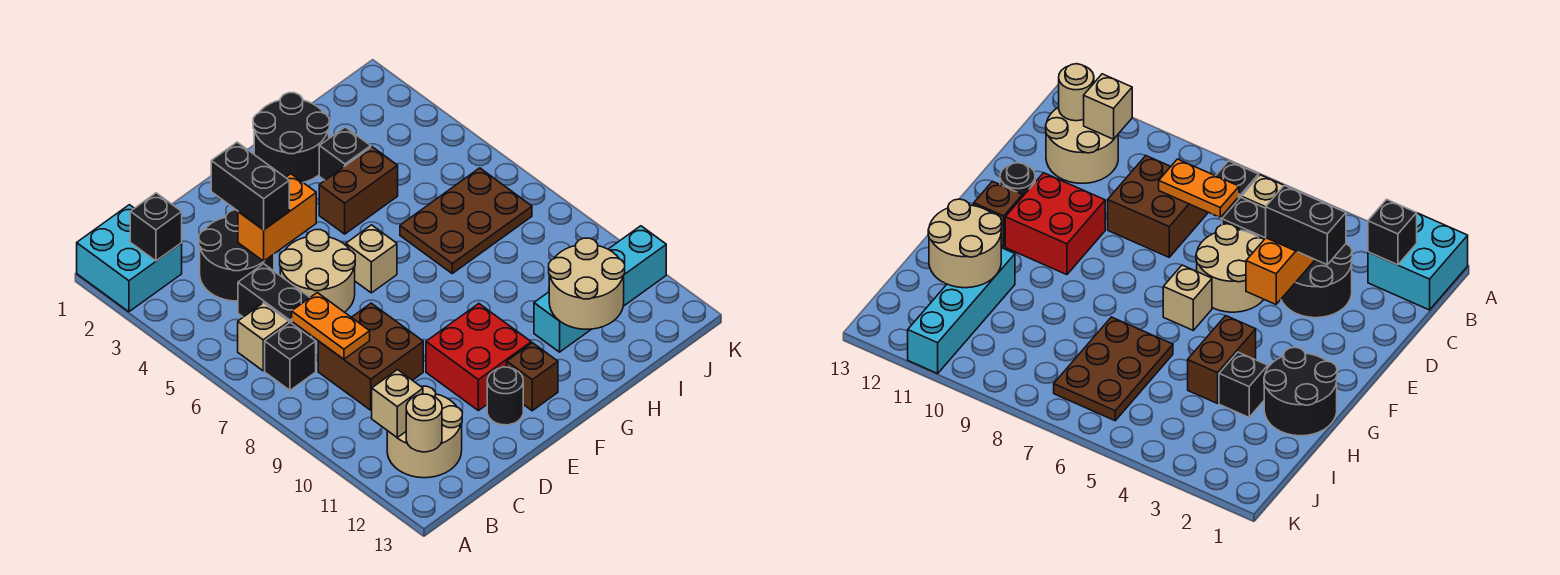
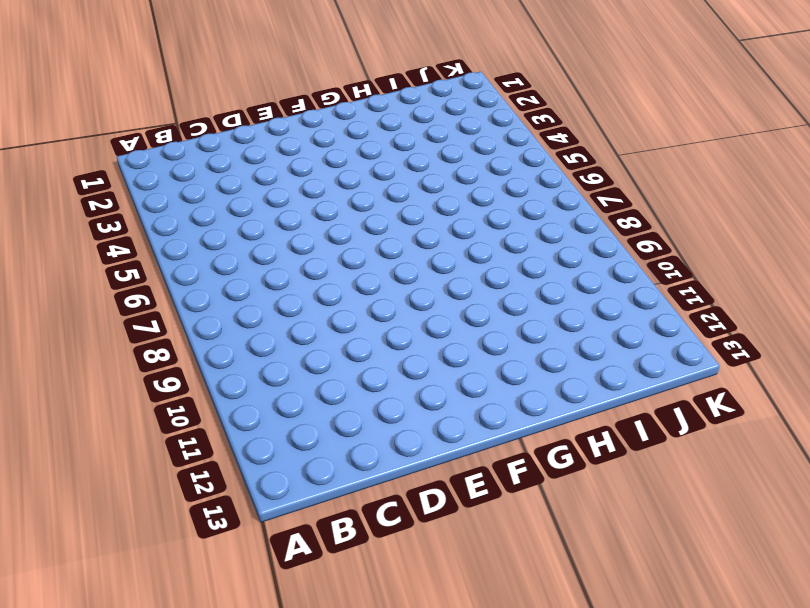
none -> cyan 2x2 brick [77,205,182,312]
none -> tan 1x1 brick [238,303,289,371]
none -> black 1x1 brick [265,323,316,390]

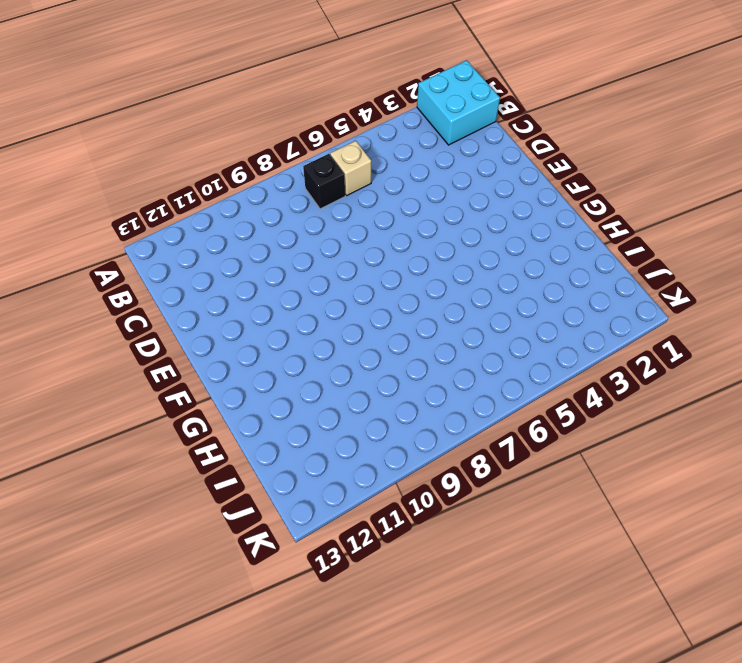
none -> tan 2x2 round brick [387,386,462,478]
none -> black 2x2 round brick [199,210,274,301]
none -> black 1x2 brick [238,264,311,337]

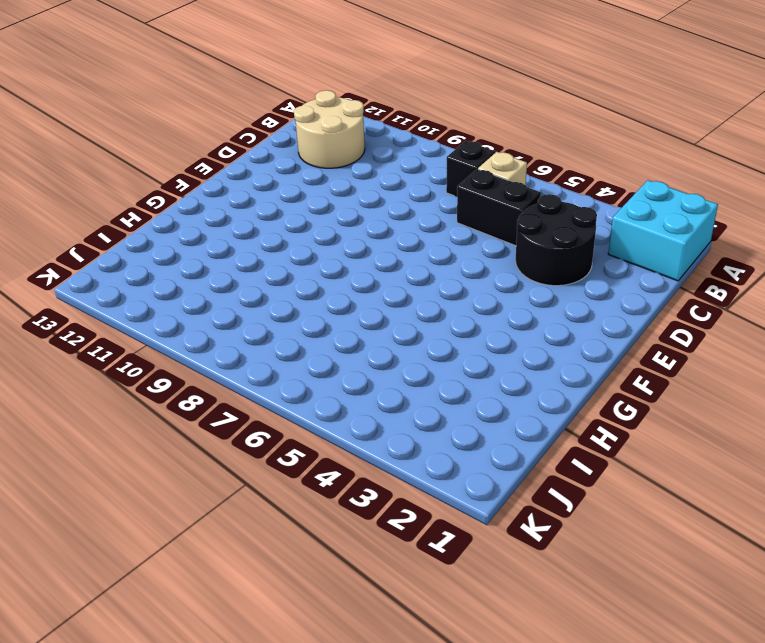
none -> brown 2x2 brick [318,303,423,410]
none -> tan 2x2 round brick [280,230,355,312]
none -> red 2x2 brick [426,304,531,411]

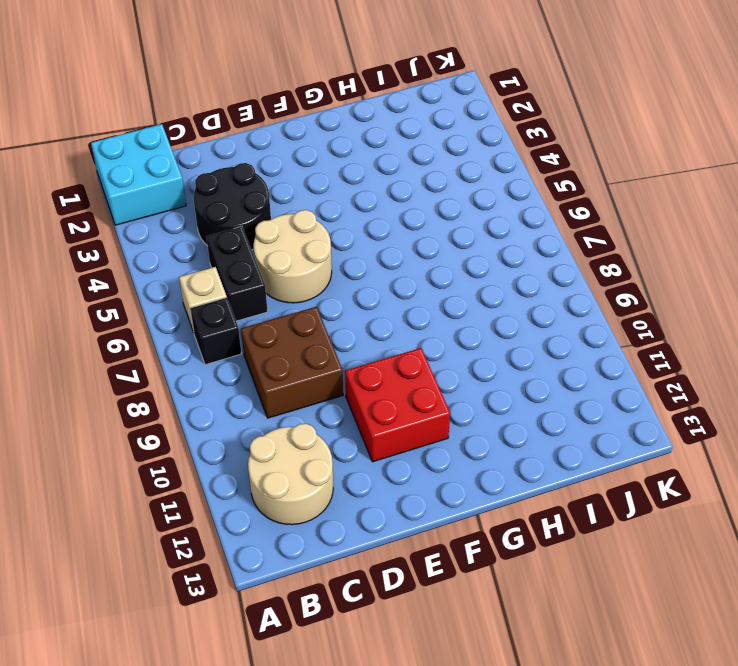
none -> black 1x1 round brick [487,367,523,425]
none -> tan 1x1 brick [346,225,397,293]
none -> brown 1x1 brick [507,343,558,411]

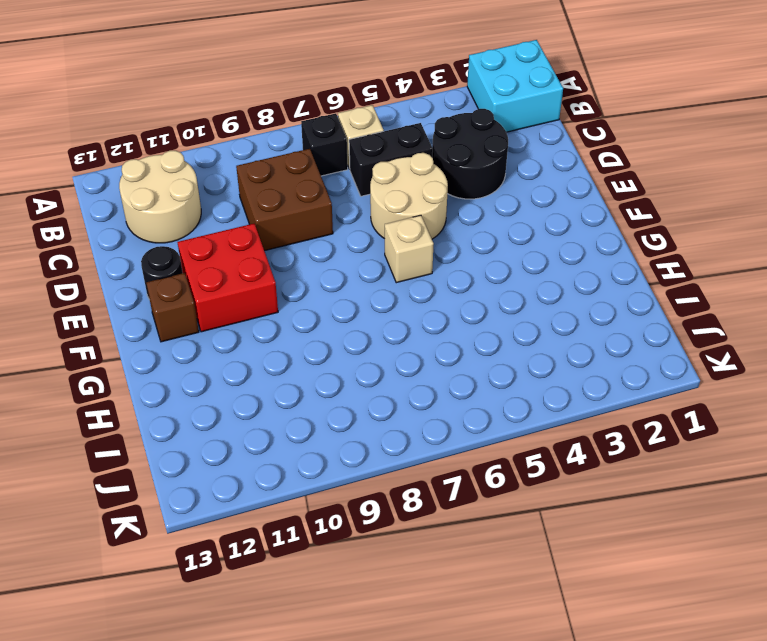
none -> black 2x2 round brick [253,93,329,183]
none -> brown 1x2 brick [319,147,398,234]
none -> black 1x1 brick [319,127,371,180]

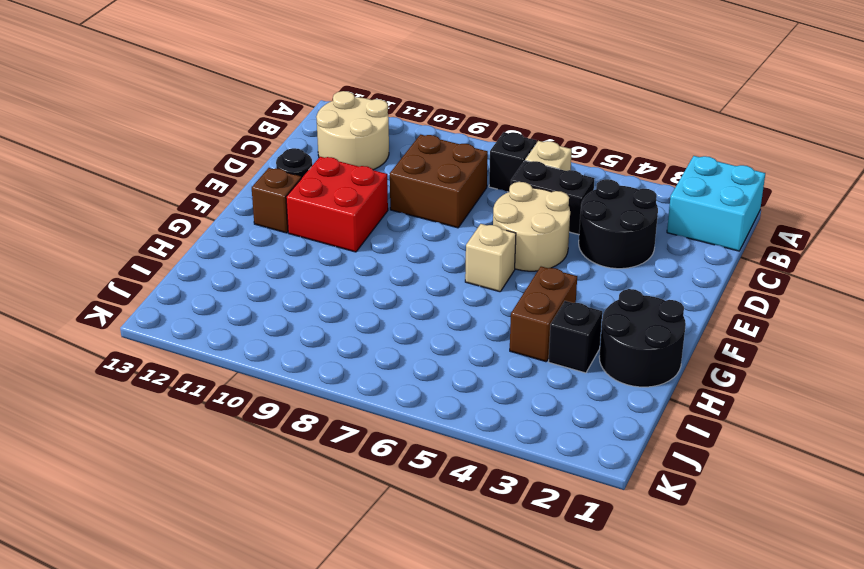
none -> brown 2x3 plate [400,168,532,273]
none -> cyan 1x4 brick [534,226,666,352]
none -> black 1x1 brick [130,193,182,261]

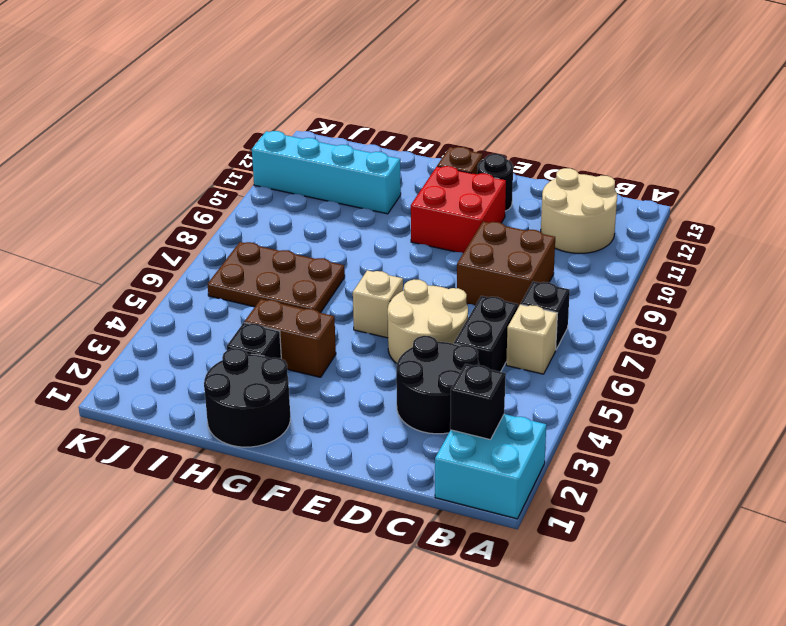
none -> tan 1x1 brick [372,370,423,437]
none -> tan 1x1 round brick [406,394,442,452]
none -> orange 1x2 plate [292,293,370,359]

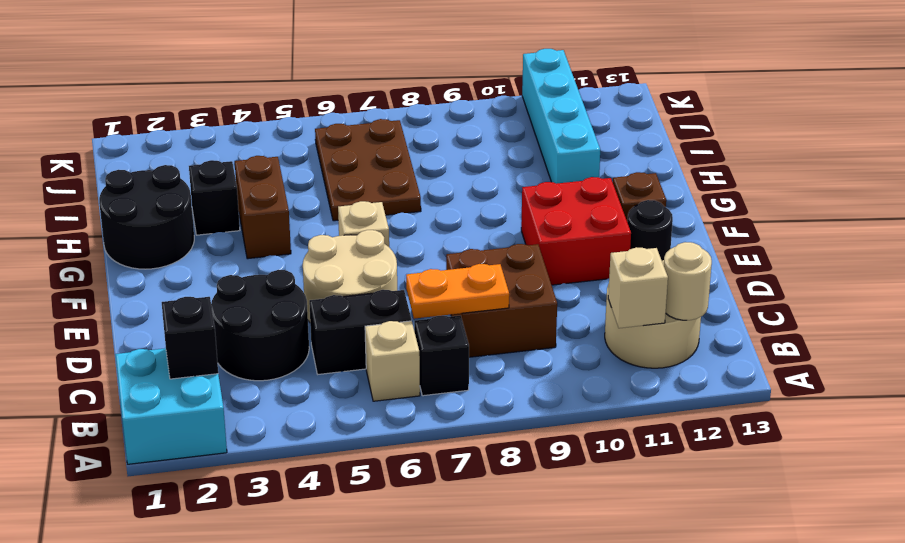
none -> orange 1x2 brick [238,174,316,261]
none -> tan 2x2 round brick [549,238,625,329]
none -> black 1x2 brick [211,142,289,230]

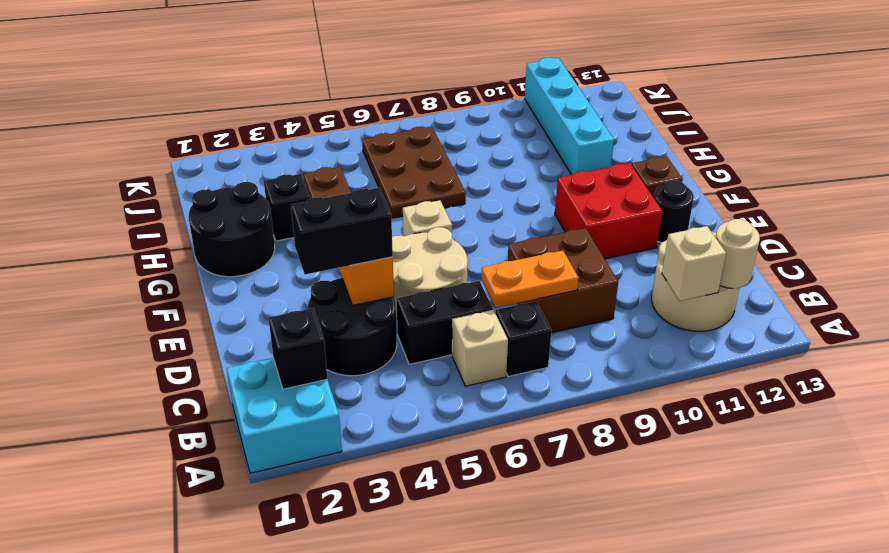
none -> tan 2x2 round brick [549,238,625,329]

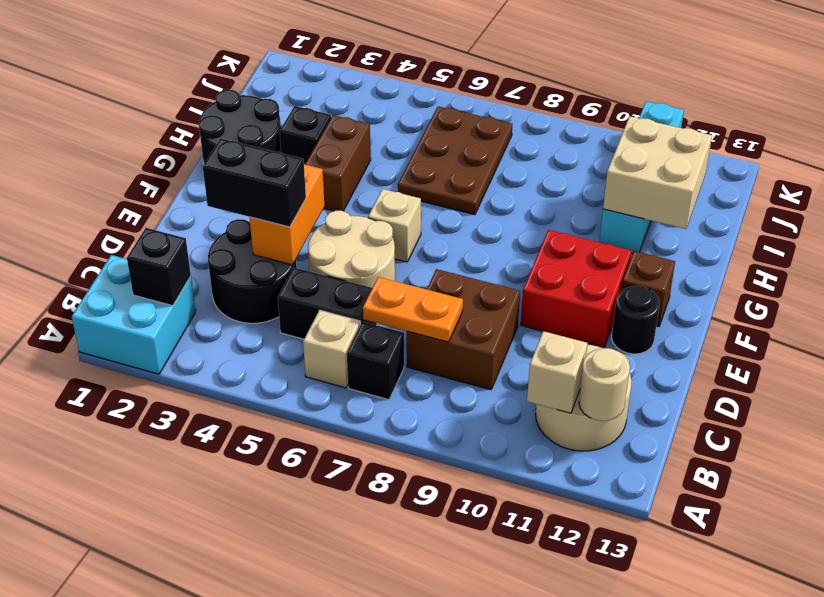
tan 2x2 brick [603,116,712,229] -> tan 2x2 round brick [549,238,625,329]

